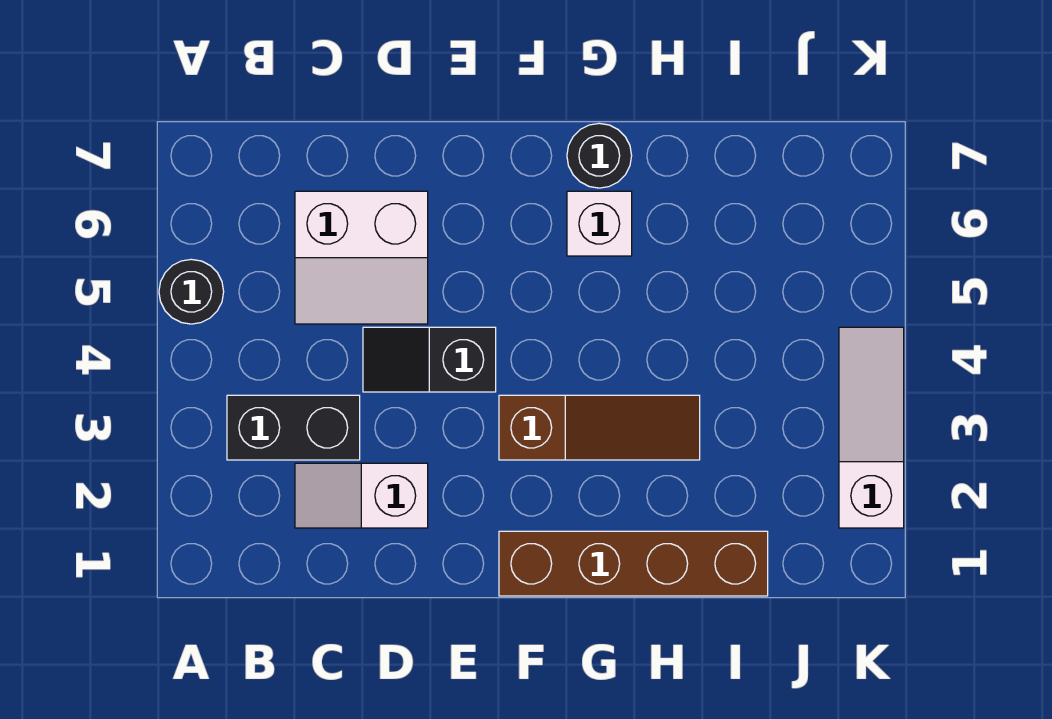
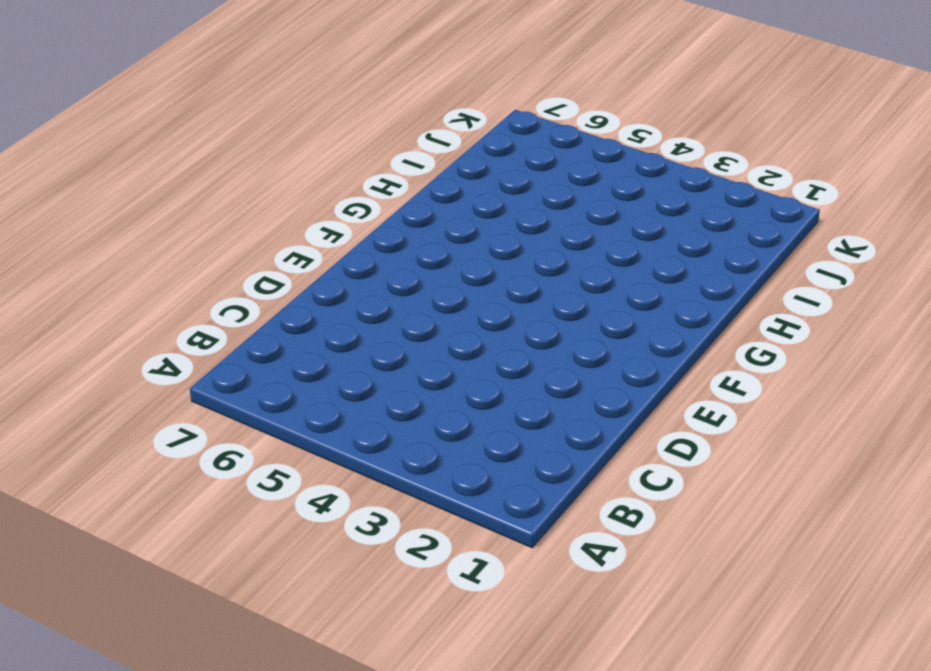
none -> black 1x1 round brick [159,259,224,324]
none -> black 1x2 brick [227,395,360,460]

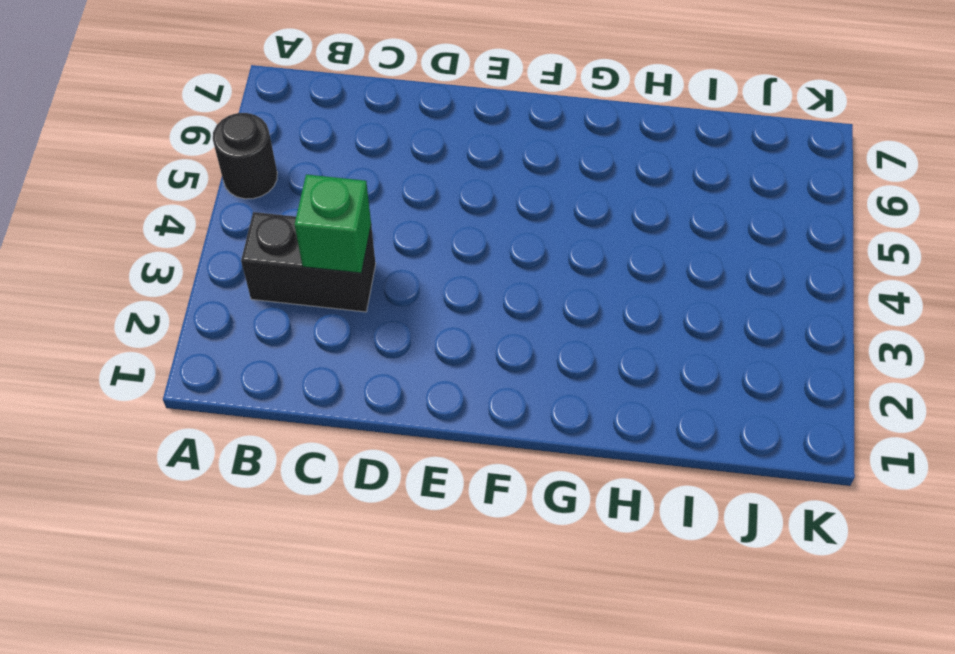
green 1x1 brick [295,174,371,273] -> none
none -> white 1x2 slope [295,463,428,528]
none -> white 2x2 slope [295,191,428,324]

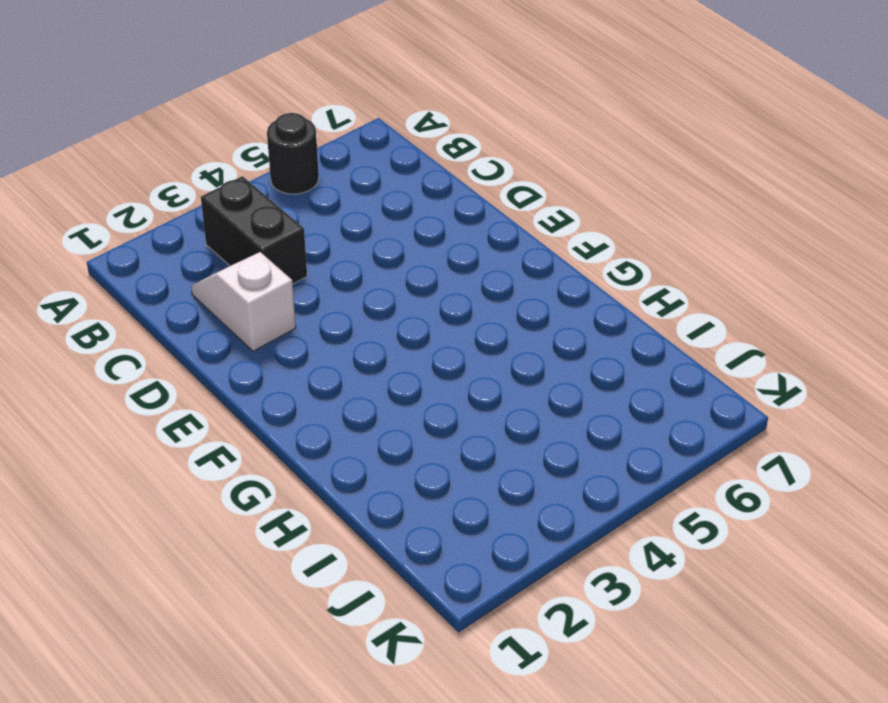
none -> white 2x2 slope [295,191,428,324]
none -> black 1x2 slope [363,327,496,392]

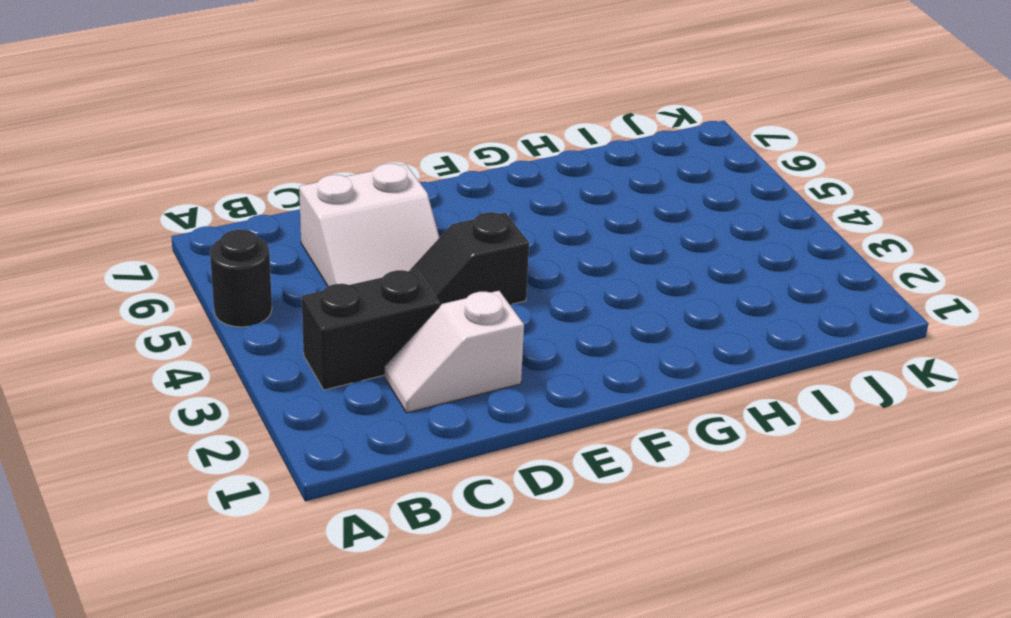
none -> brown 1x4 brick [499,531,768,596]
none -> brown 1x3 slope [499,395,700,460]

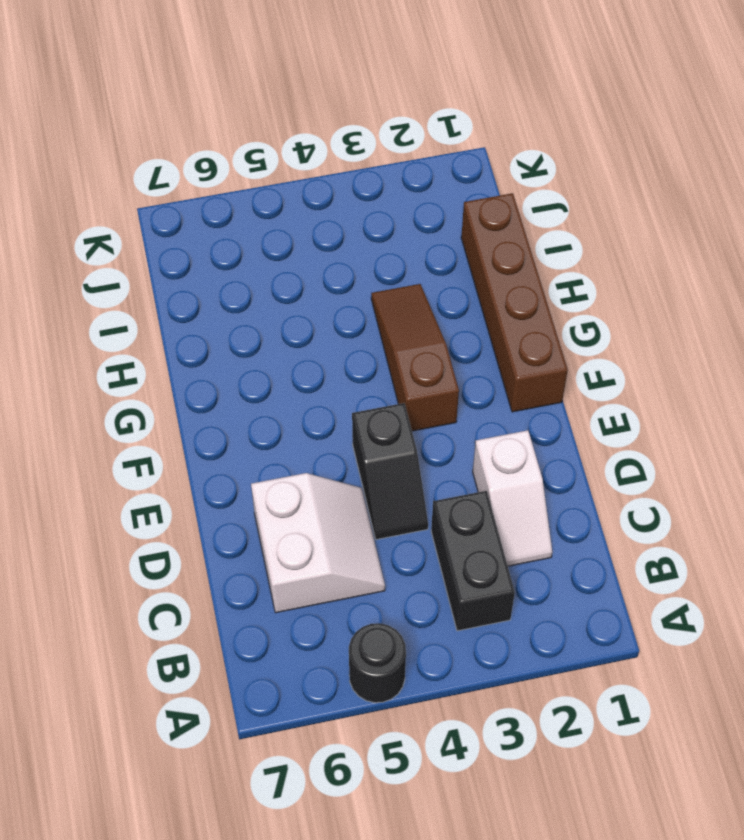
none -> white 1x1 brick [567,191,632,256]
none -> black 1x1 round brick [567,123,632,188]

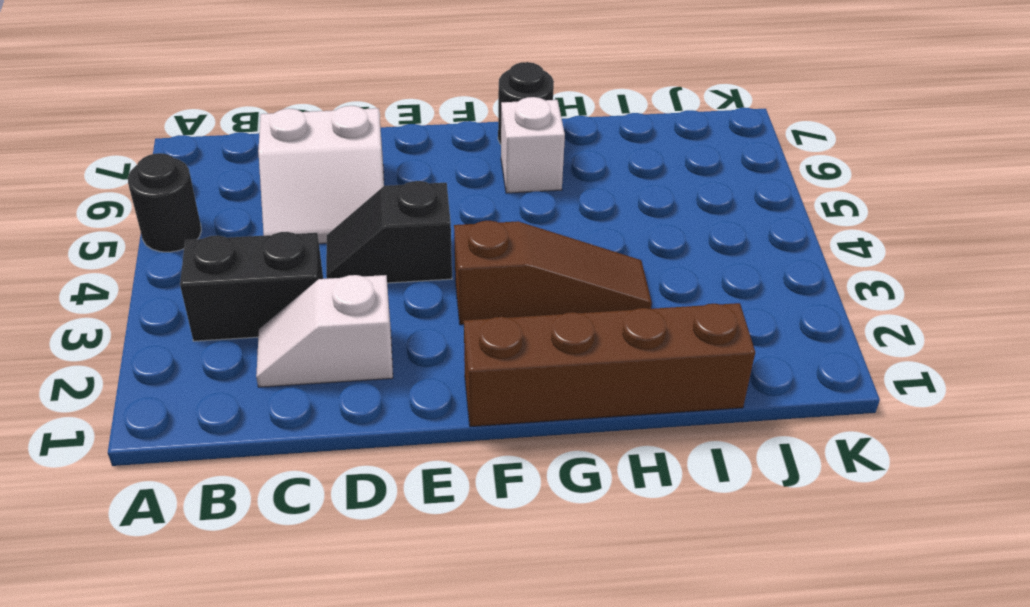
none -> white 1x3 slope [839,327,904,528]

